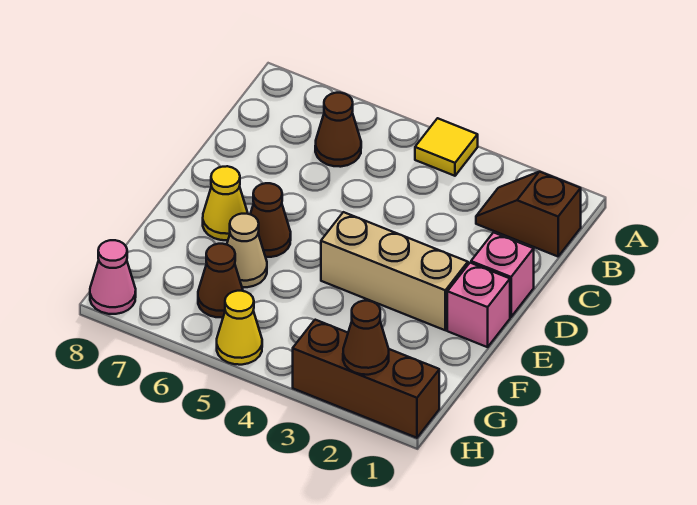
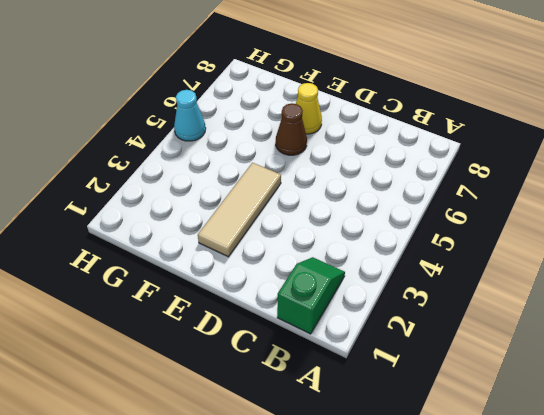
green 1x2 slope [277,257,345,334] -> brown 1x2 slope [476,172,581,256]
tan 1x3 tile [198,163,281,257] -> tan 1x3 brick [321,212,468,330]
cyan 1x1 cone [174,90,206,141] -> yellow 1x1 cone [217,291,262,365]
none -> yellow 1x1 tile [415,118,478,176]
none -> brown 1x1 cone [315,93,361,167]
none -> pink 1x1 brick [471,232,534,317]

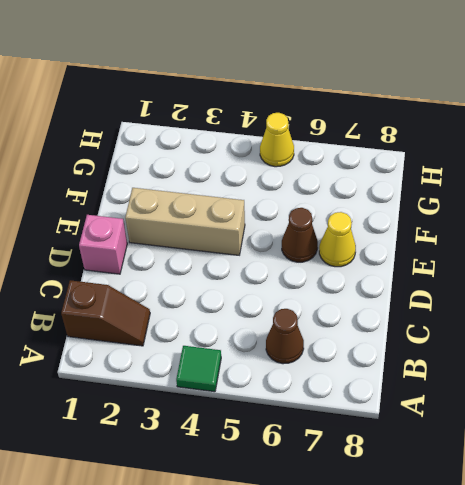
green 1x1 tile [176,346,221,392] -> yellow 1x1 tile [415,118,478,176]
none -> pink 1x1 brick [447,263,510,347]
none -> tan 1x1 cone [227,214,267,287]
none -> brown 1x1 cone [198,244,243,318]

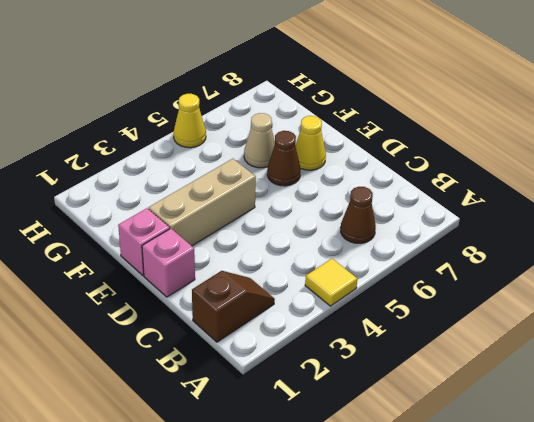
none -> brown 1x1 cone [198,244,243,318]
none -> brown 1x3 brick [293,320,439,438]
none -> pink 1x1 cone [90,240,136,314]

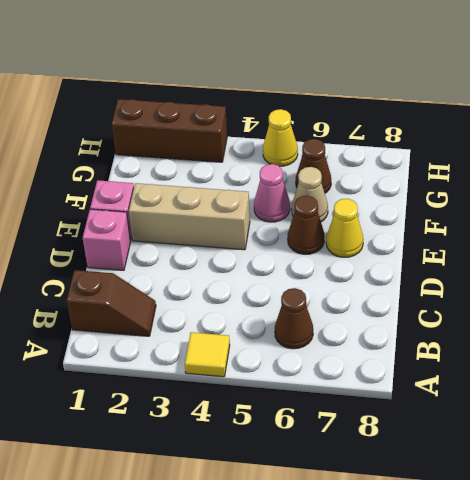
pink 1x1 cone [254,164,290,222] -> pink 1x1 cone moved to [90,240,136,314]
none -> brown 1x1 cone [343,301,389,375]

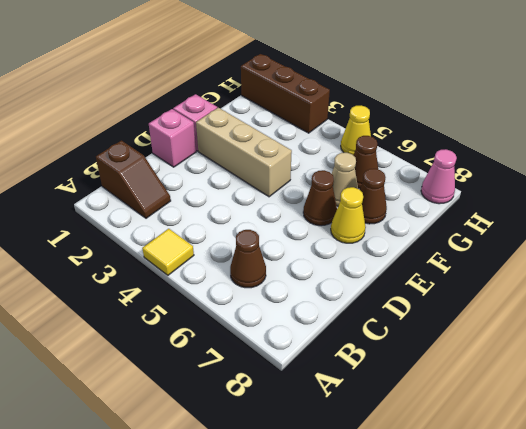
brown 1x1 cone [360,169,387,224] -> brown 1x1 cone moved to [343,301,389,375]

